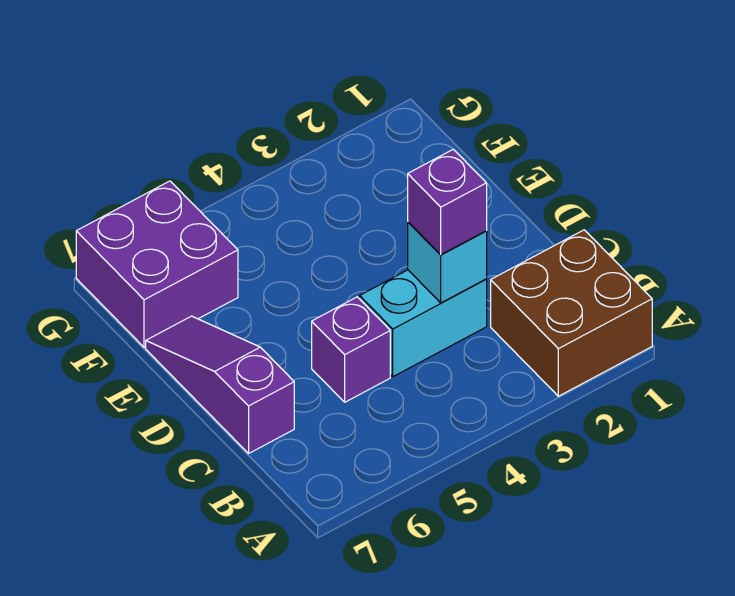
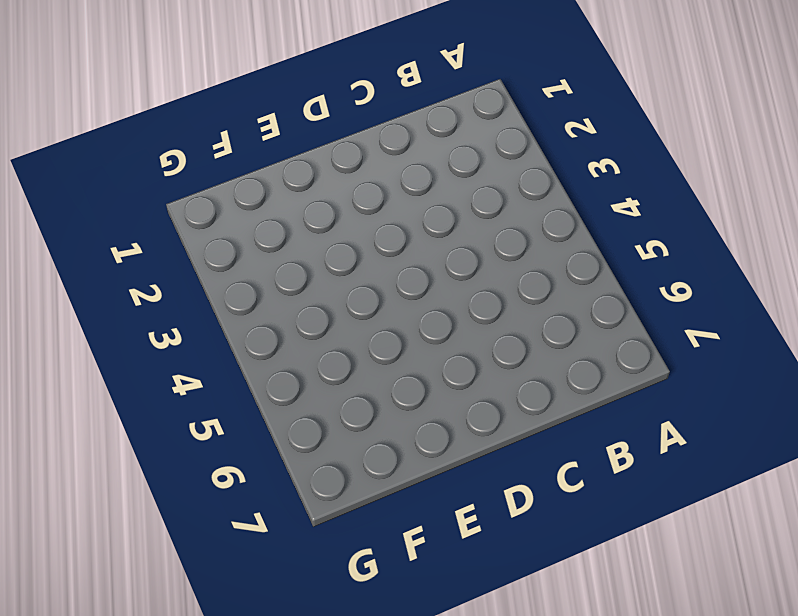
none -> brown 2x2 brick [491,230,652,396]
none -> cyan 1x2 brick [360,270,487,377]

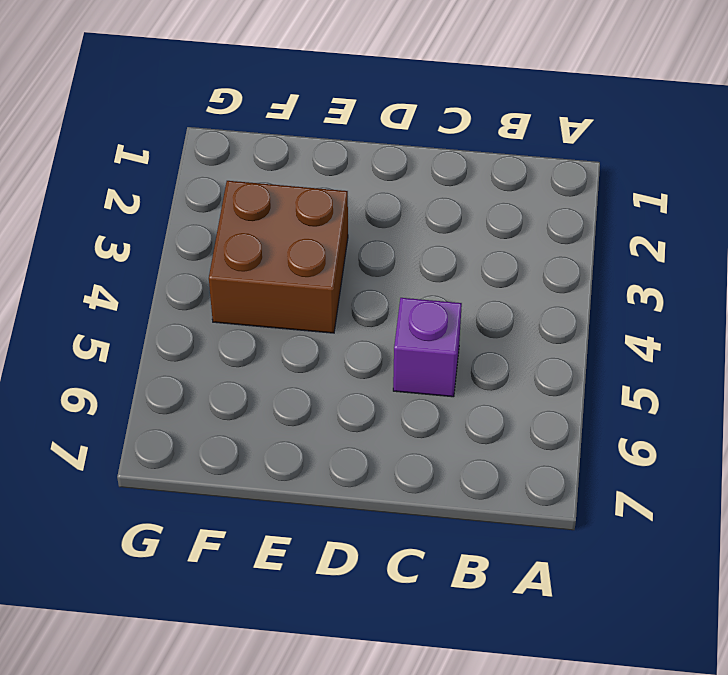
brown 2x2 brick [209,181,348,333] -> brown 2x2 brick moved to [491,230,652,396]
none -> cyan 1x2 brick [360,270,487,377]
none -> purple 1x3 slope [146,316,294,453]

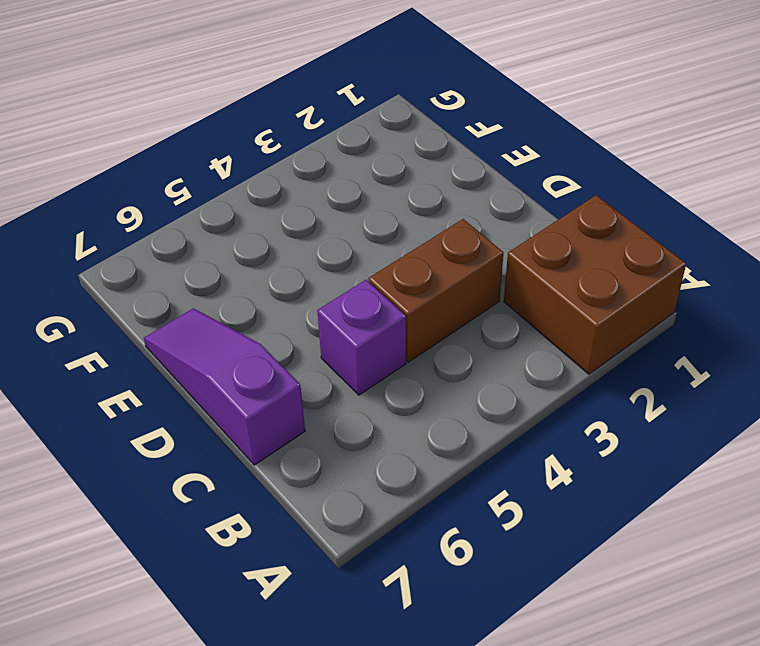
brown 1x2 brick [369,219,503,362] -> cyan 1x2 brick [360,270,487,377]
none -> purple 2x2 brick [76,181,238,347]
none -> cyan 1x1 brick [408,222,487,303]

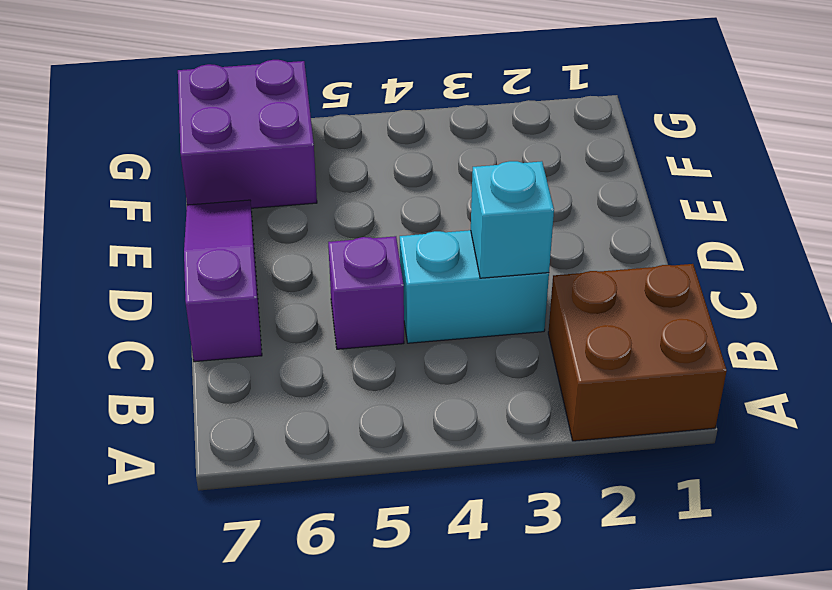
none -> purple 1x1 brick [408,149,487,255]

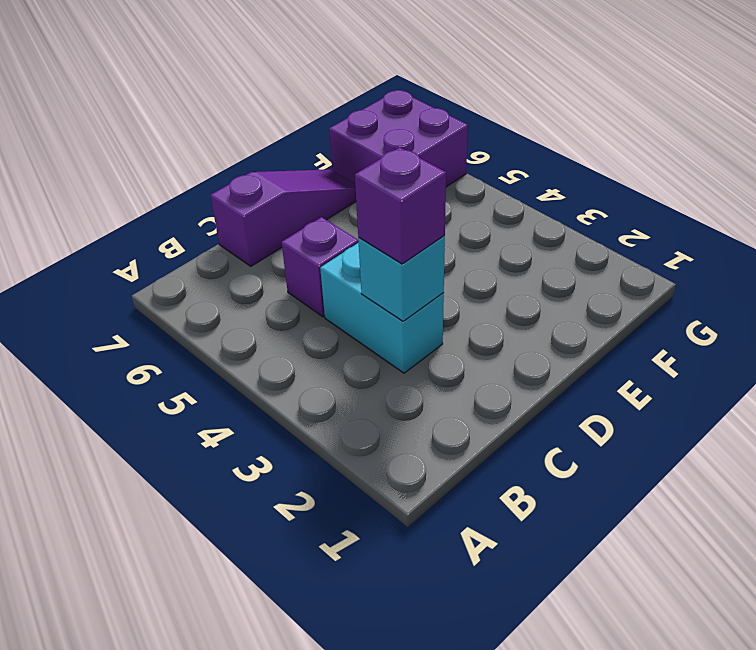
none -> brown 2x2 brick [491,230,652,396]

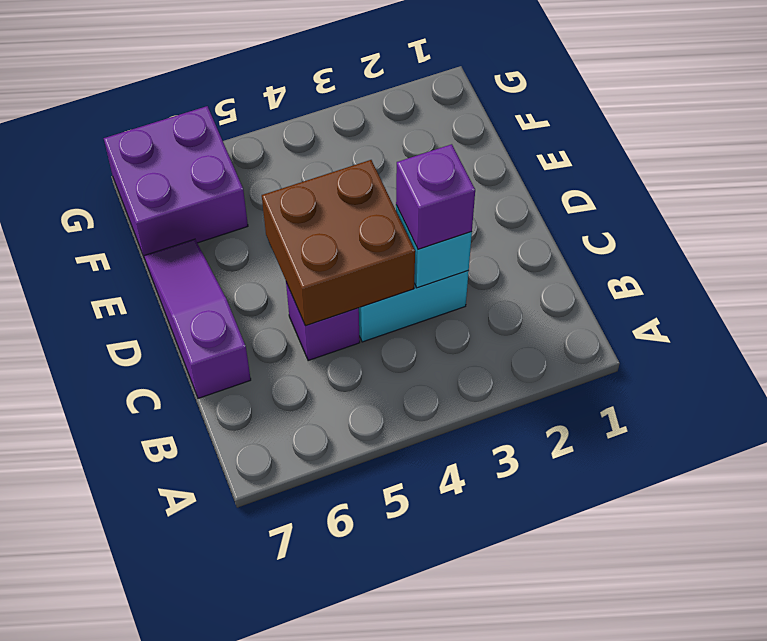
brown 2x2 brick [262,160,415,326] -> brown 2x2 brick moved to [491,230,652,396]

